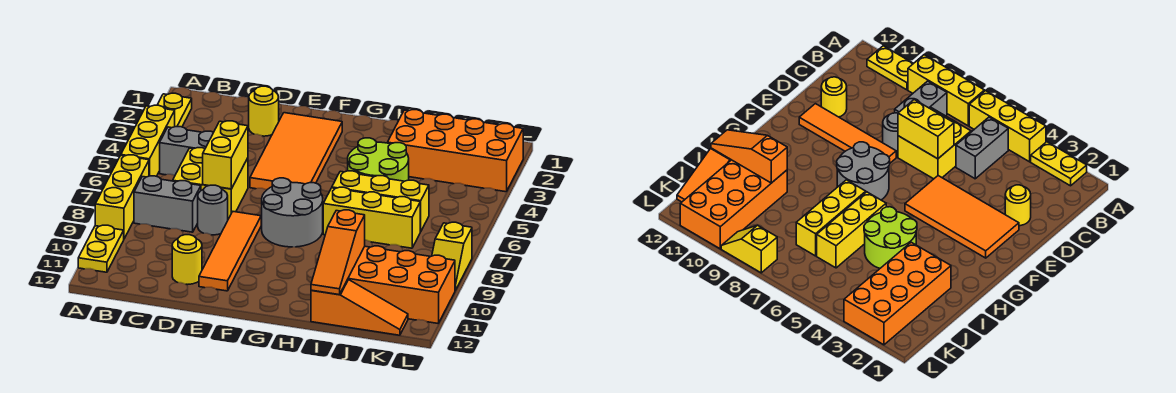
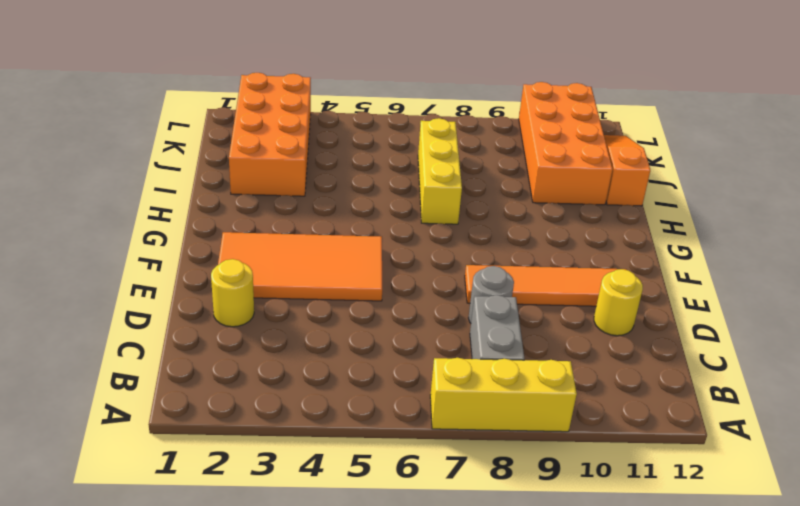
none -> yellow 1x2 plate [158,93,192,127]
none -> yellow 1x3 brick [121,105,175,176]
none -> yellow 1x2 plate [78,225,124,272]

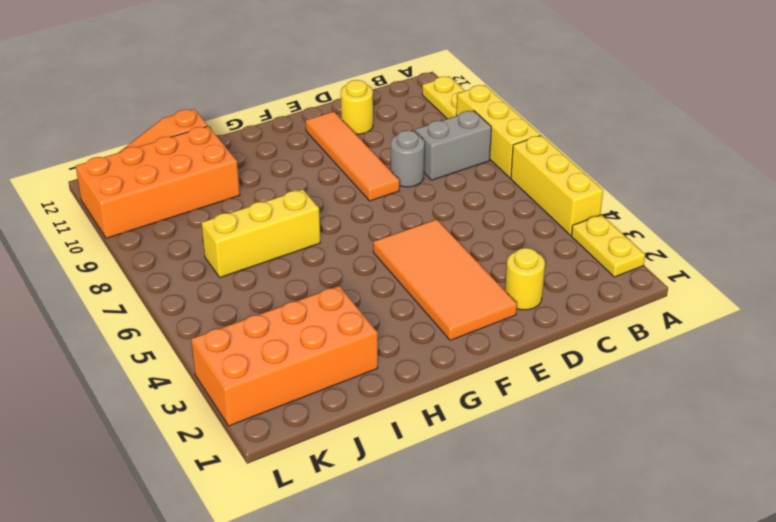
none -> grey 1x2 brick [160,127,214,175]
none -> yellow 2x2 brick [173,148,248,219]
none -> grey 2x2 round brick [262,178,323,247]

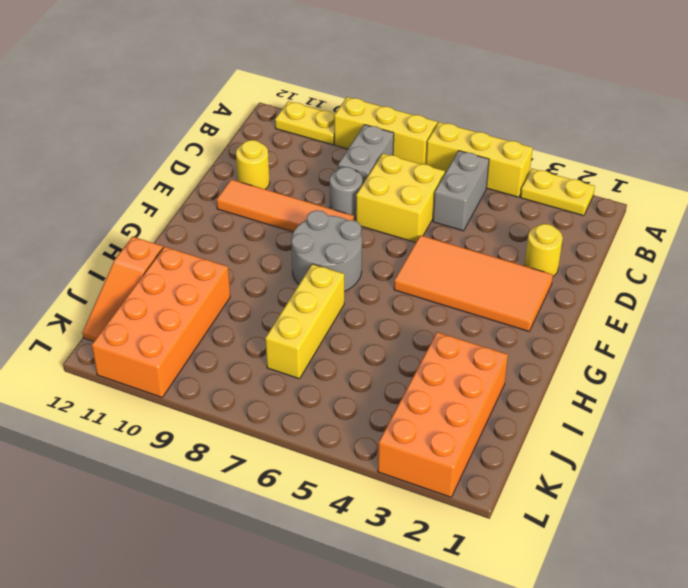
none -> lime 2x2 round brick [348,138,409,181]
none -> yellow 1x3 brick [332,171,429,232]
none -> yellow 1x2 slope [432,222,472,290]

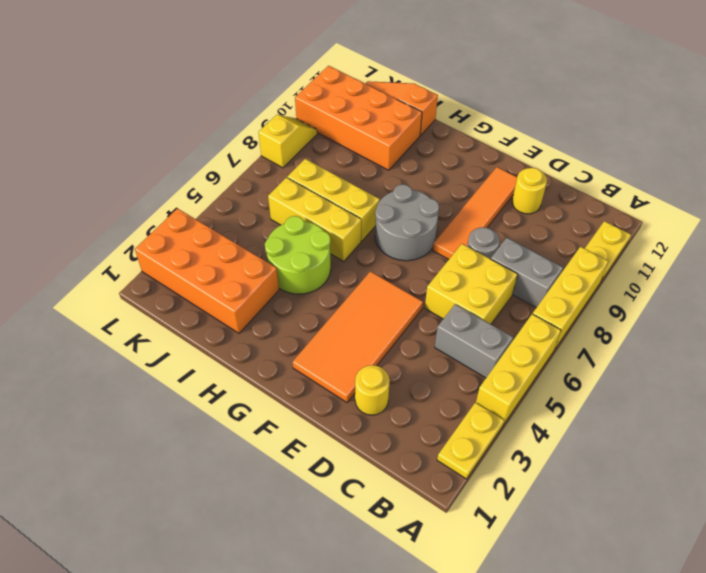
none -> yellow 1x2 brick [203,121,248,189]
none -> orange 1x3 slope [311,210,365,295]

